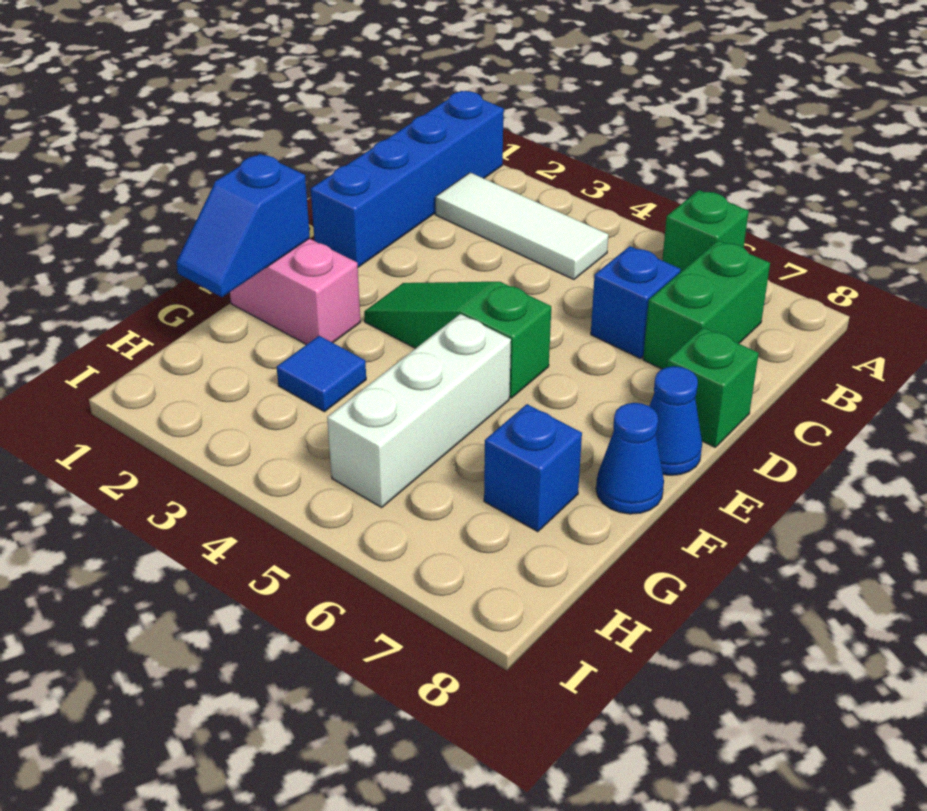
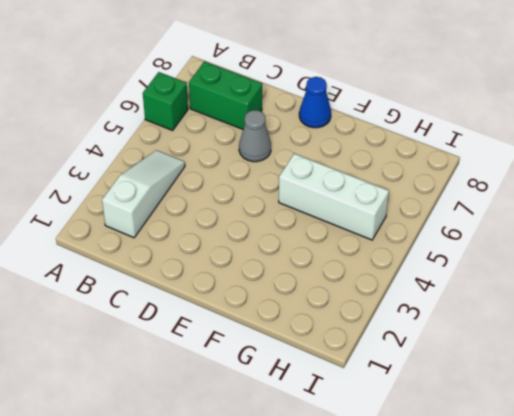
white 1x3 slope [102,150,185,238] -> white 1x3 tile [436,173,608,280]
grey 1x1 cone [239,110,271,162] -> none
none -> blue 1x4 brick [311,91,504,267]
none -> blue 1x1 brick [591,246,681,359]
none -> green 1x1 brick [667,327,759,447]

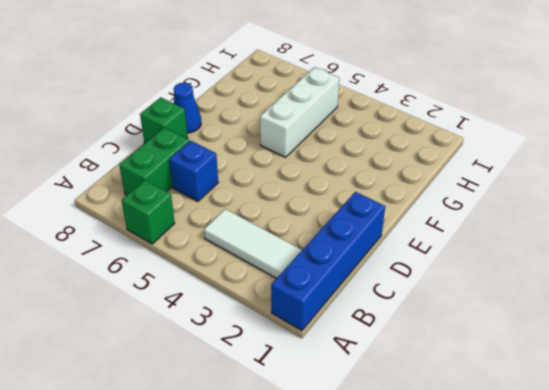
none -> green 1x3 slope [364,282,551,398]
none -> pink 1x2 brick [230,239,361,345]
none -> blue 1x1 cone [596,403,664,514]

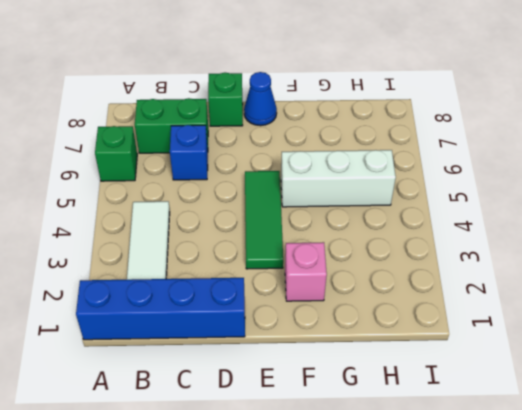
green 1x3 tile [245,171,283,269] -> green 1x3 slope [364,282,551,398]
pink 1x1 brick [285,242,327,301] -> pink 1x2 brick [230,239,361,345]
none -> blue 1x1 cone [596,403,664,514]
none -> blue 1x1 tile [277,336,366,412]
none -> blue 1x1 brick [484,404,582,532]

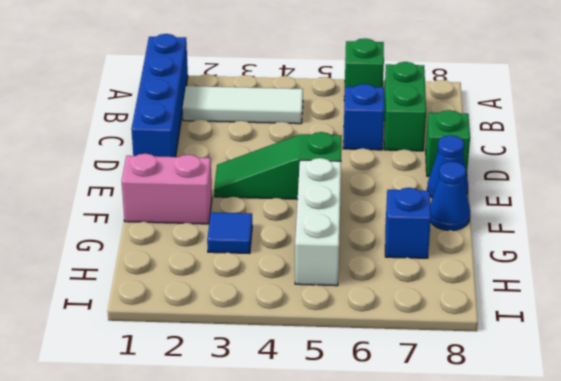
none -> blue 1x2 slope [176,154,310,297]

